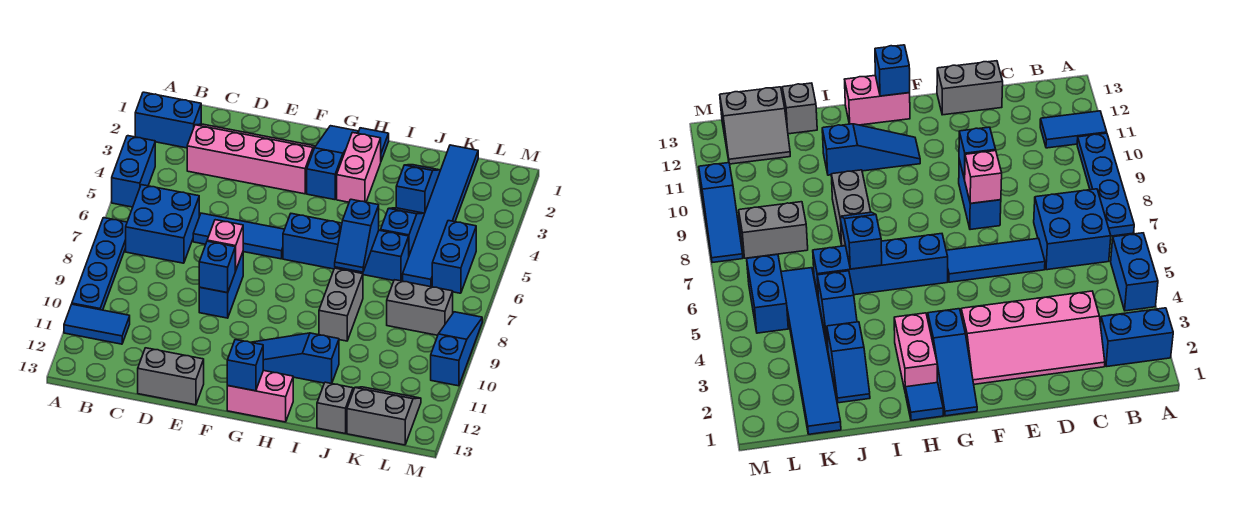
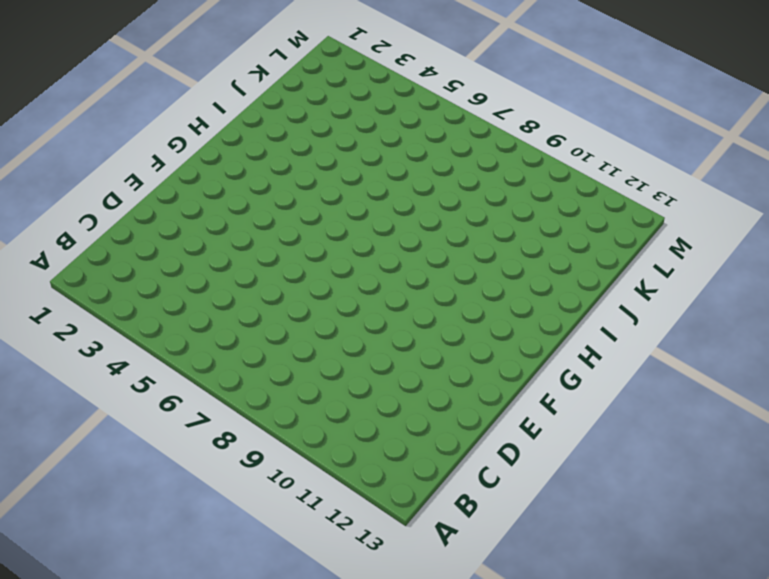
none -> blue 1x2 brick [135,92,201,148]
none -> blue 1x2 brick [112,136,155,207]
none -> blue 1x4 plate [72,218,127,310]

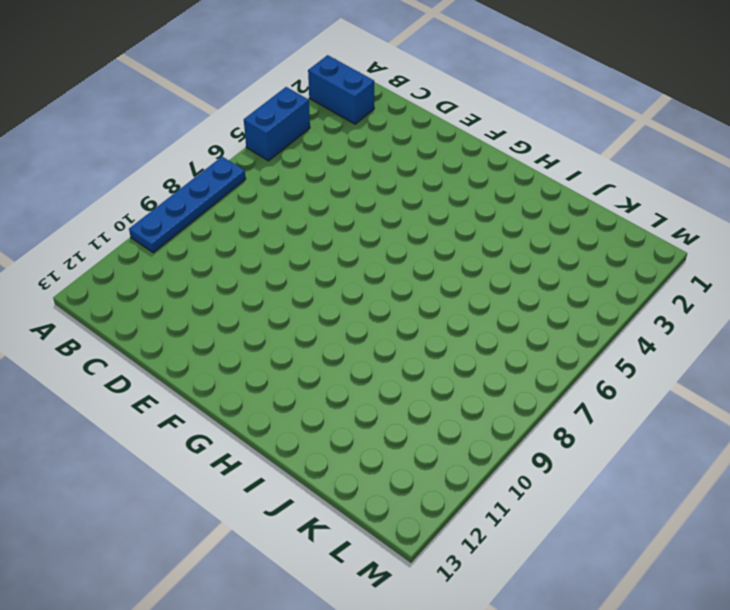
none -> blue 1x2 tile [64,304,130,344]
none -> blue 2x2 brick [126,185,199,263]
none -> pink 2x4 slope [187,124,315,194]

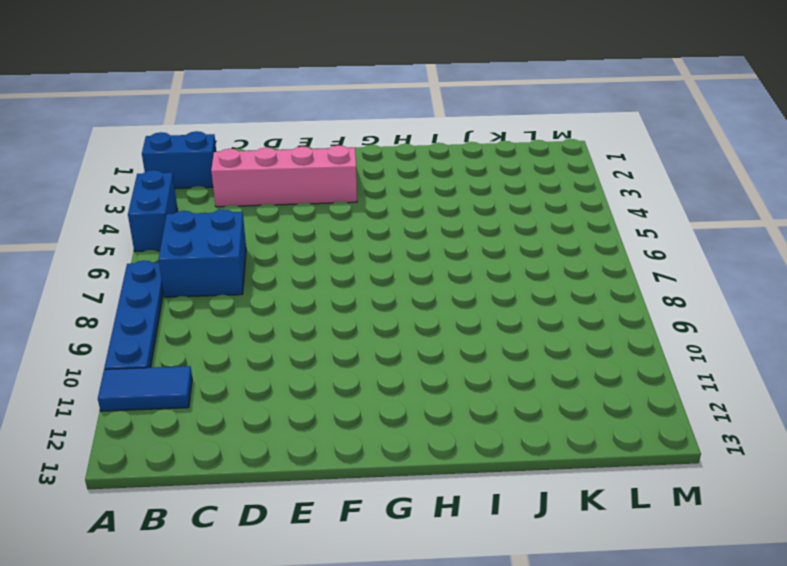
none -> blue 1x3 tile [193,213,285,259]
none -> grey 1x2 brick [138,348,204,405]
none -> blue 1x2 brick [199,253,243,318]

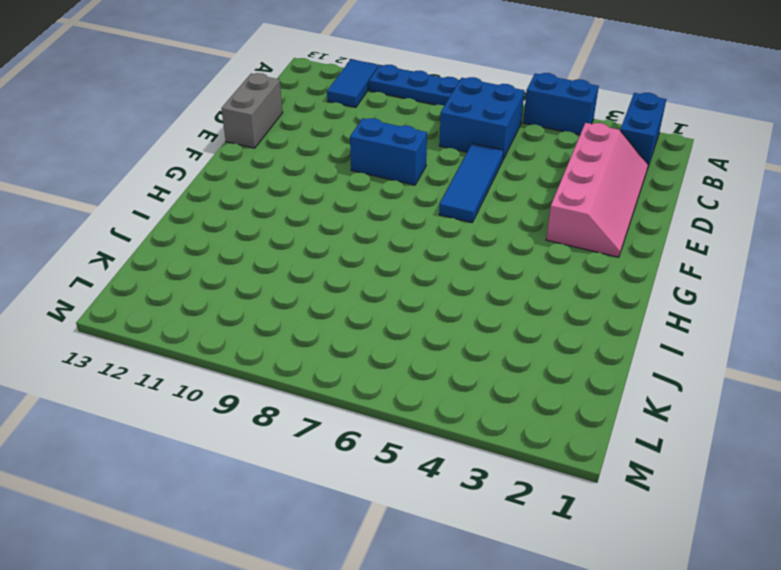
none -> blue 1x3 slope [307,126,359,200]
none -> blue 1x4 brick [283,214,409,281]
none -> blue 1x3 slope [251,333,339,384]

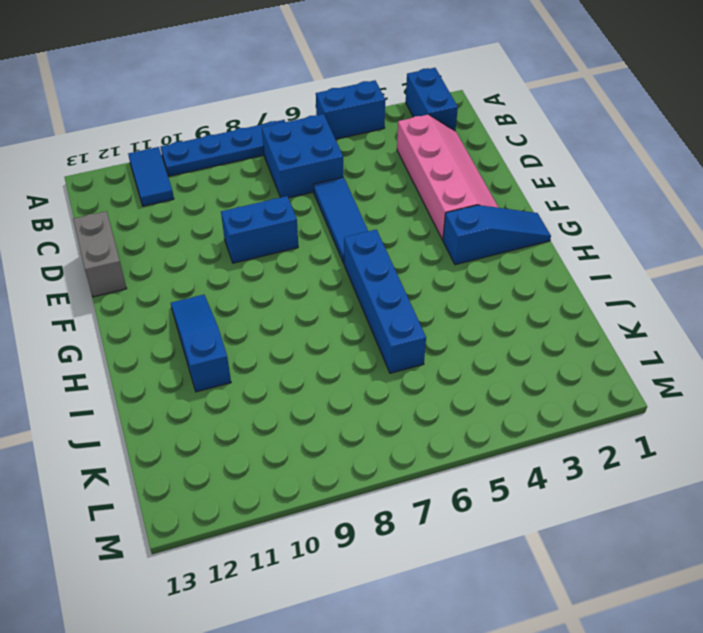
none -> pink 1x2 brick [227,371,293,422]
none -> blue 1x1 tile [358,128,389,161]
none -> pink 1x2 brick [337,132,381,202]

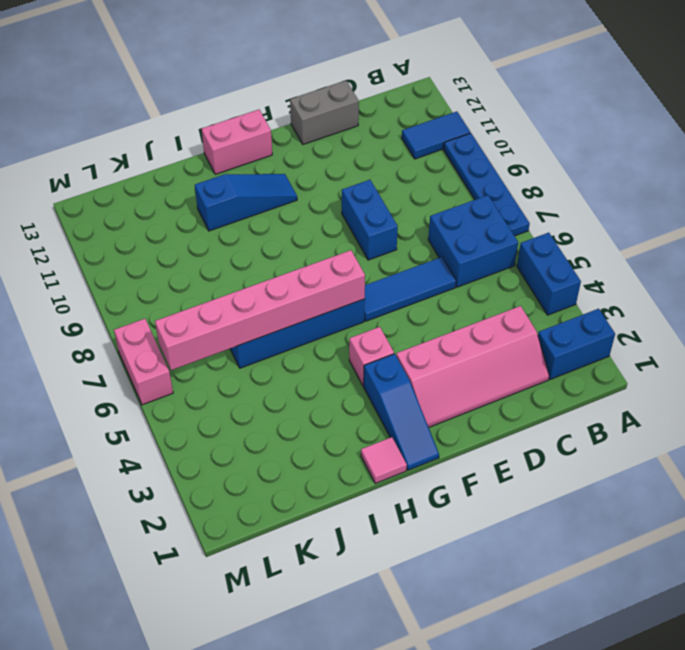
pink 1x1 brick [349,327,394,386] -> pink 1x1 brick moved to [207,220,243,271]
pink 1x6 brick [155,250,365,370] -> blue 1x2 slope [335,199,379,272]
pink 1x1 tile [361,437,407,484] -> blue 1x1 tile [358,128,389,161]
pink 1x2 brick [114,319,173,405] -> pink 1x2 brick moved to [337,132,381,202]
none -> grey 1x2 brick [319,268,363,341]
none -> blue 1x2 slope [396,165,440,213]
none -> blue 1x2 slope [381,208,425,255]

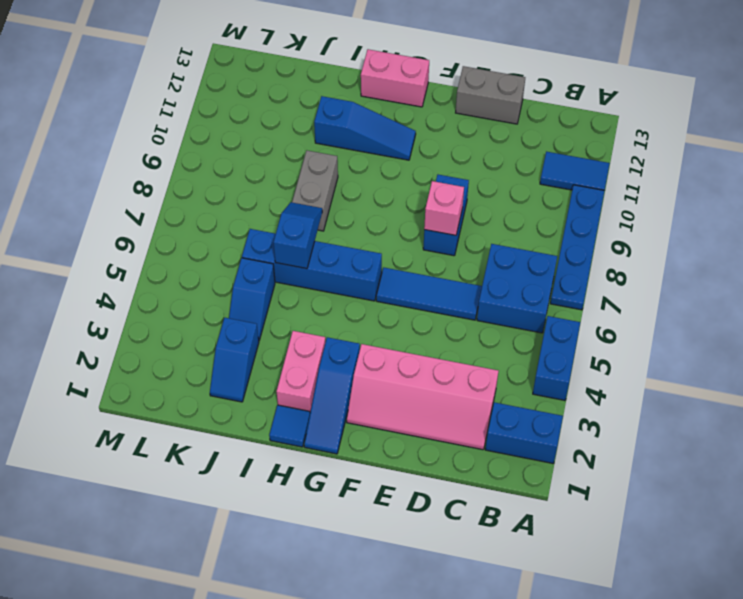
none -> grey 1x1 brick [317,382,353,433]
none -> blue 1x6 tile [403,145,478,287]
none -> grey 1x2 brick [387,280,453,335]

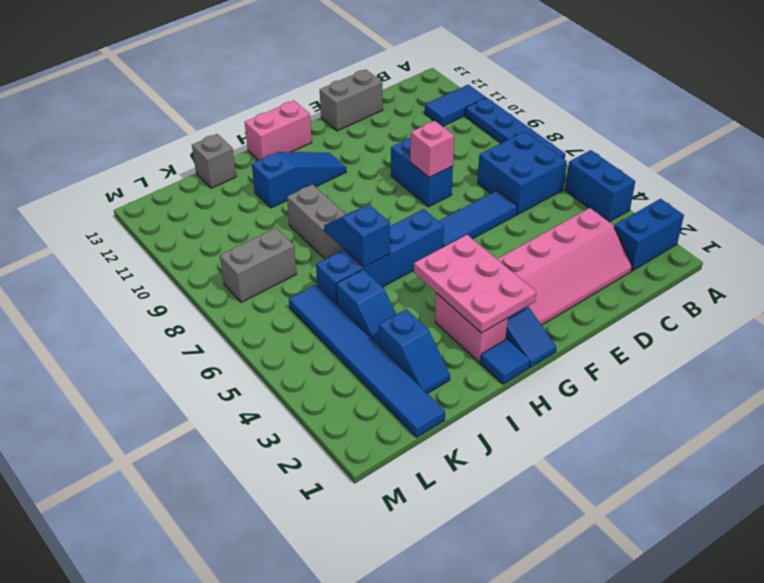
pink 2x3 plate [414,235,536,333] -> none
none -> grey 2x2 slope [347,387,421,445]
none -> blue 1x2 brick [432,221,476,293]
none -> blue 1x3 slope [431,312,482,386]

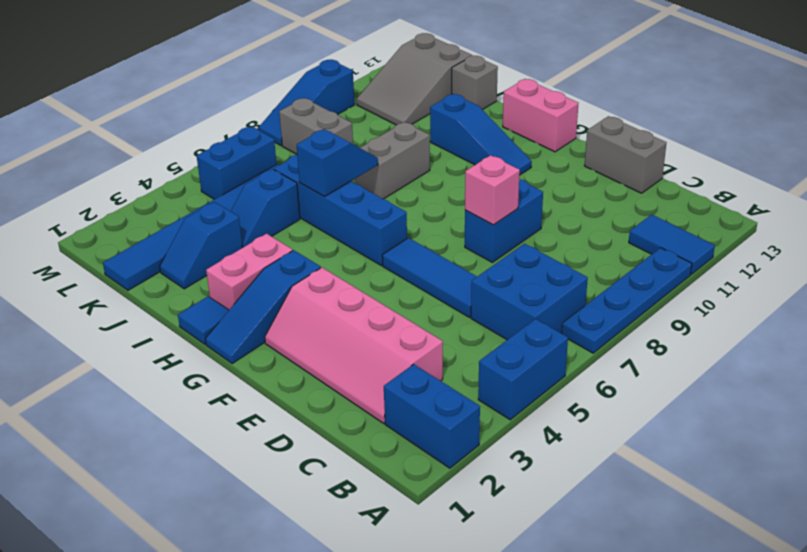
grey 2x3 slope [357,33,472,125] -> grey 2x2 slope [347,387,421,445]
none -> blue 1x1 brick [199,241,235,293]
none -> blue 1x1 brick [227,340,263,391]

